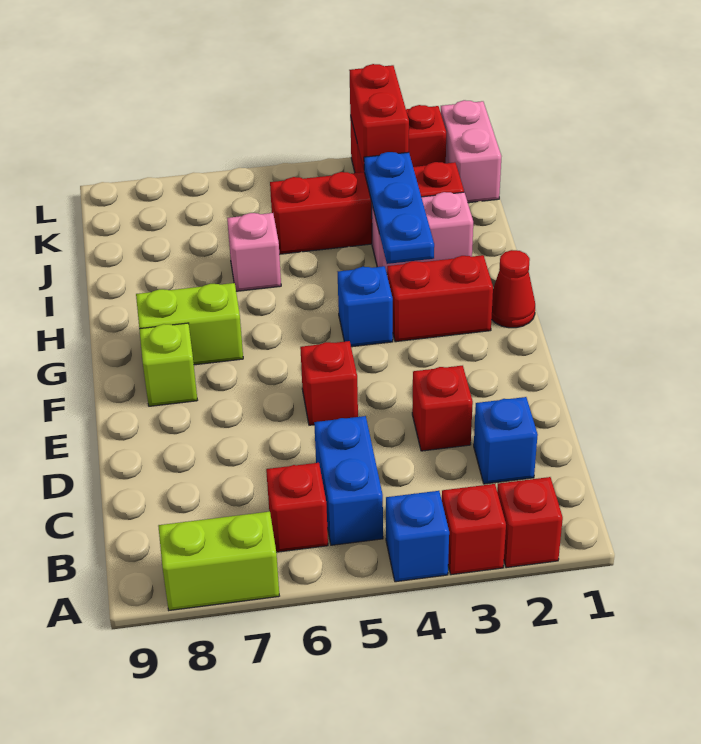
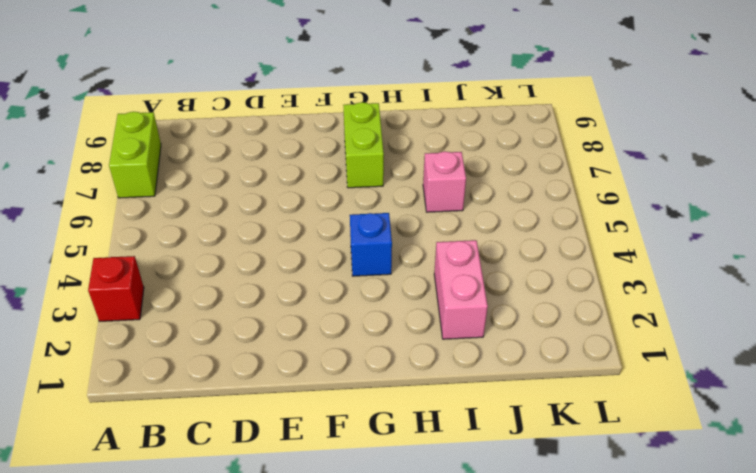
none -> red 1x1 brick [497,477,563,568]
none -> blue 1x1 brick [386,491,449,582]
none -> blue 1x2 brick [314,416,383,545]

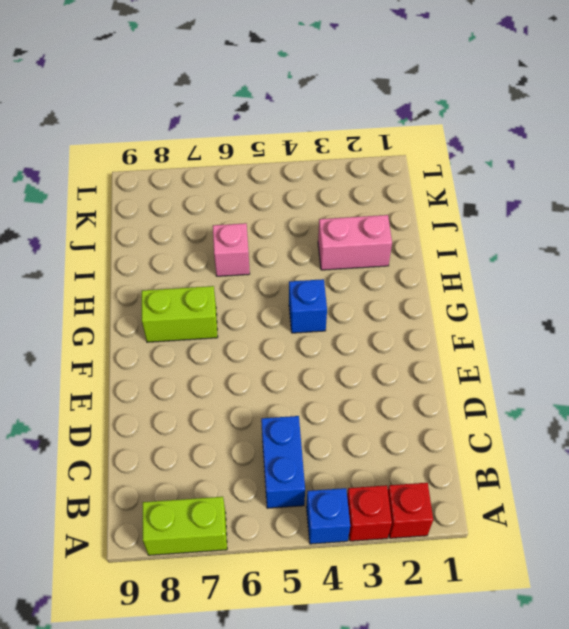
none -> red 1x1 brick [266,463,328,552]
none -> blue 1x1 brick [474,397,538,484]
none -> red 1x1 brick [412,366,473,451]

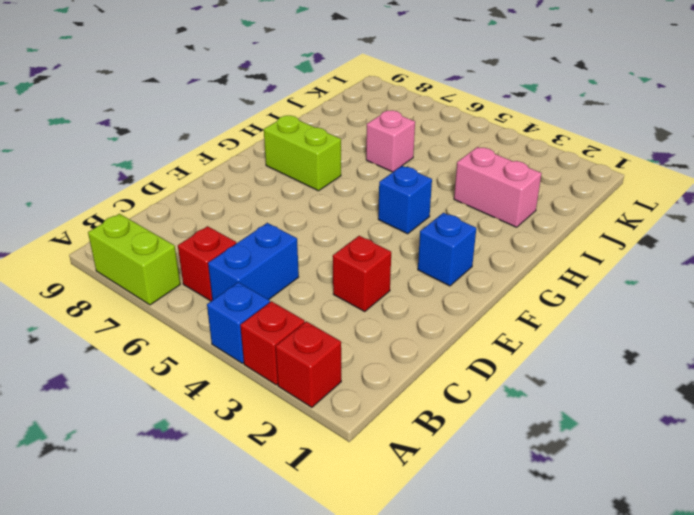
blue 1x1 brick [418,213,476,286] -> blue 1x1 brick moved to [474,397,538,484]
none -> red 1x1 brick [300,341,358,425]
none -> lime 1x1 brick [139,323,197,406]
none -> red 1x1 cone [491,250,535,328]

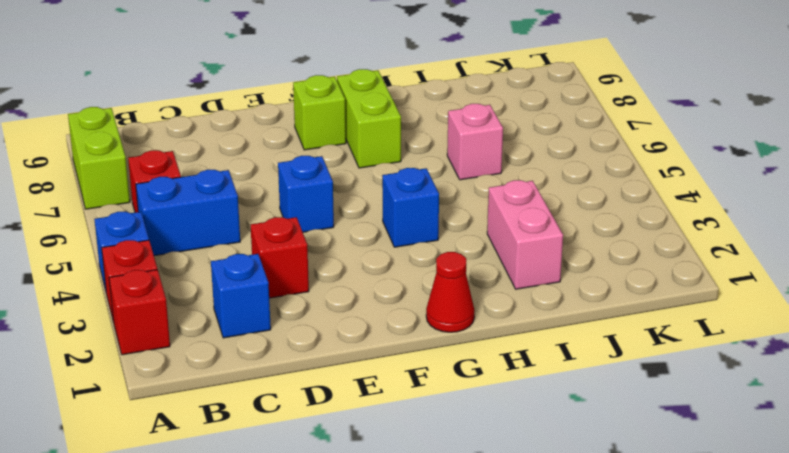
blue 1x1 brick [278,156,334,232] -> red 1x1 brick [300,341,358,425]
none -> red 1x2 brick [387,255,493,342]
none -> red 1x4 brick [270,162,464,254]
none -> pink 1x2 brick [441,100,502,203]

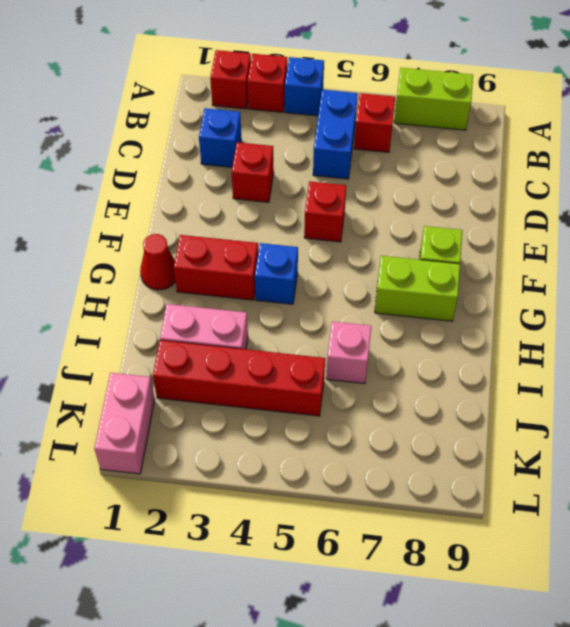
none -> red 1x2 brick [350,105,446,173]
none -> blue 1x3 plate [364,152,434,264]
none -> red 1x2 brick [349,64,409,168]

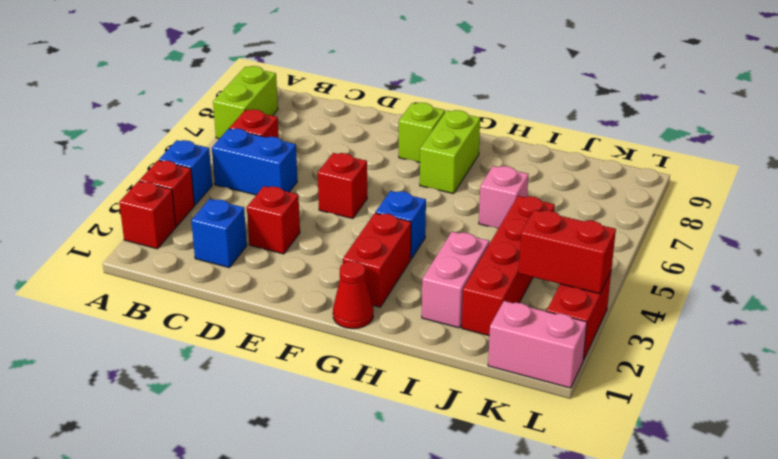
none -> blue 1x3 plate [364,152,434,264]

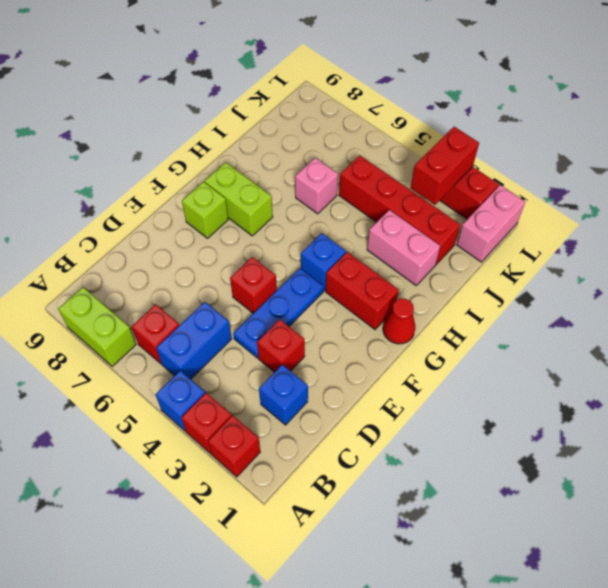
blue 1x3 plate [233,268,324,358] -> blue 1x3 plate moved to [364,152,434,264]

